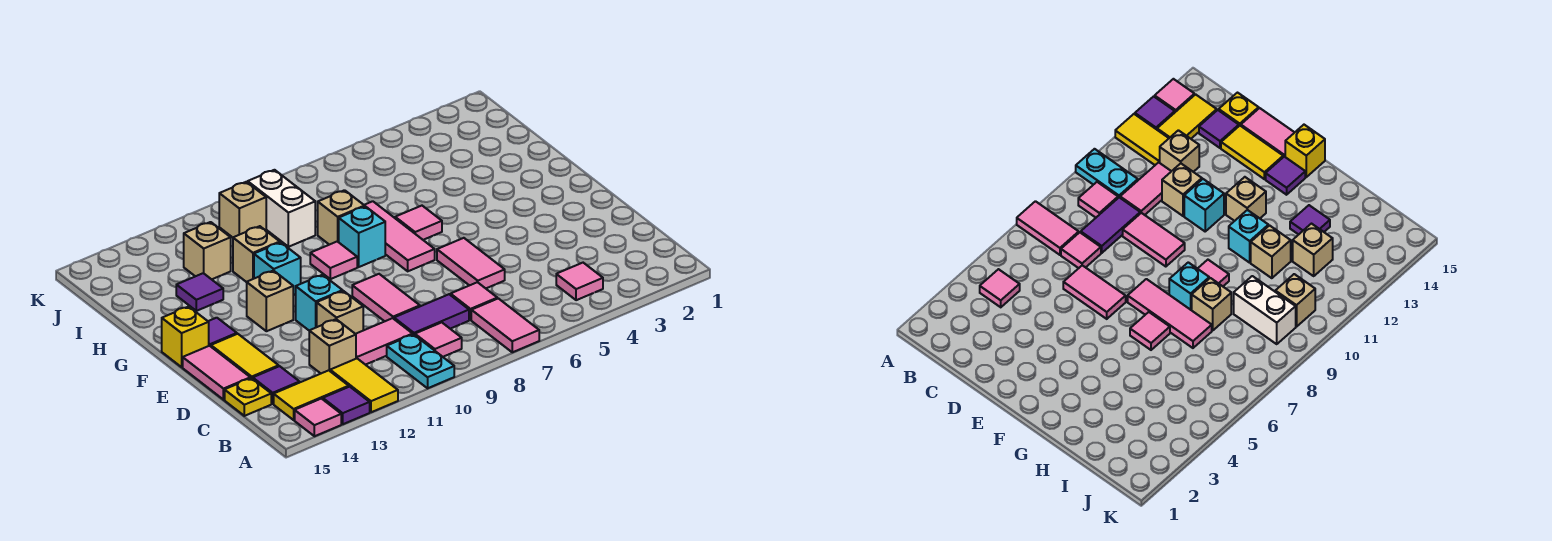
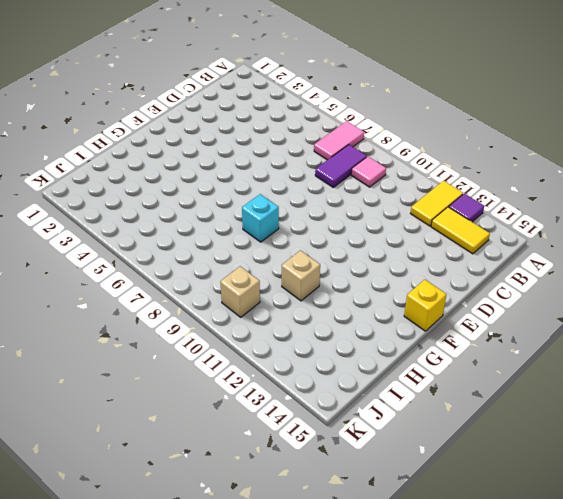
purple 1x2 tile [315,145,367,187] -> purple 1x2 tile turned to [394,294,469,335]
none -> cyan 1x2 plate [387,334,454,388]
none -> pink 1x1 tile [295,399,341,436]
none -> pink 1x1 tile [556,263,603,300]
none -> pink 1x1 tile [451,282,497,320]

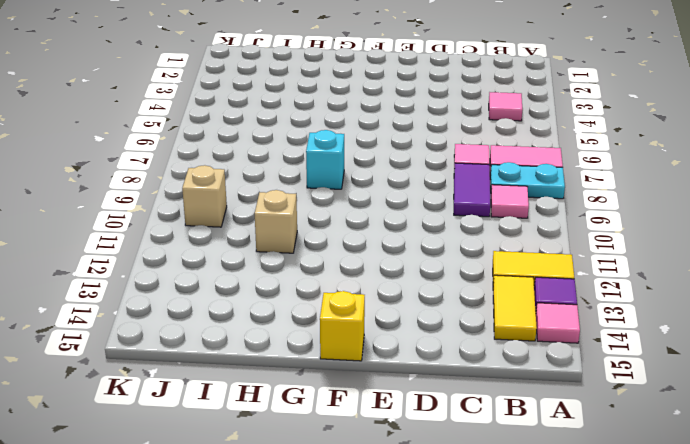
cyan 1x2 plate [490,162,565,199] -> cyan 1x2 plate moved to [387,334,454,388]
none -> pink 1x2 tile [356,318,413,365]
none -> tan 1x1 brick [309,319,356,373]
none -> purple 1x1 tile [253,366,300,404]
none -> yellow 1x1 plate [225,378,271,416]

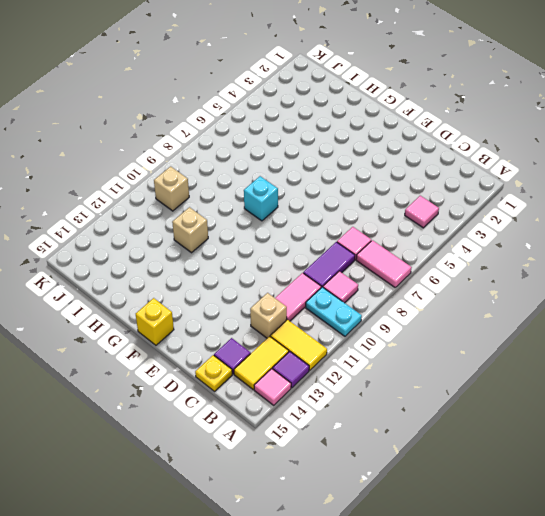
none -> pink 1x2 tile [437,238,505,288]
none -> pink 1x2 tile [352,274,420,321]
none -> tan 1x1 brick [317,291,363,334]
none -> yellow 1x2 tile [211,334,279,379]

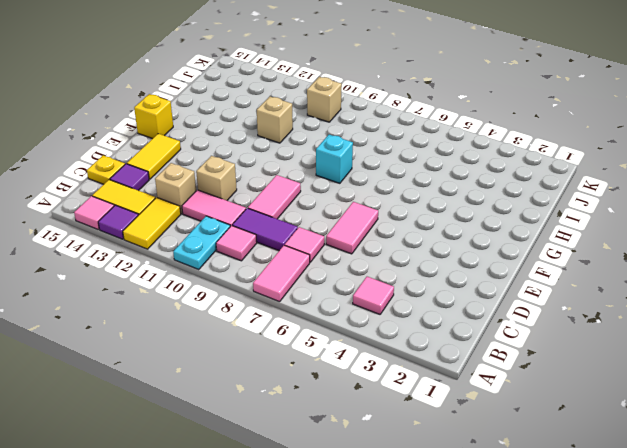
none -> pink 1x2 tile [183,346,250,400]
none -> cyan 1x1 brick [296,275,343,331]
none -> pink 1x3 tile [364,201,435,271]
none -> tan 1x1 brick [247,270,293,331]

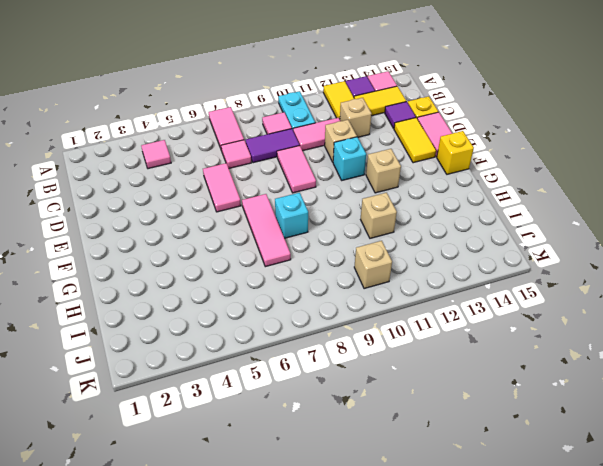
none -> purple 1x1 tile [208,318,237,346]
none -> pink 1x1 tile [395,206,442,240]
none -> pink 1x1 tile [310,241,357,279]
none -> cyan 1x1 brick [254,242,301,295]

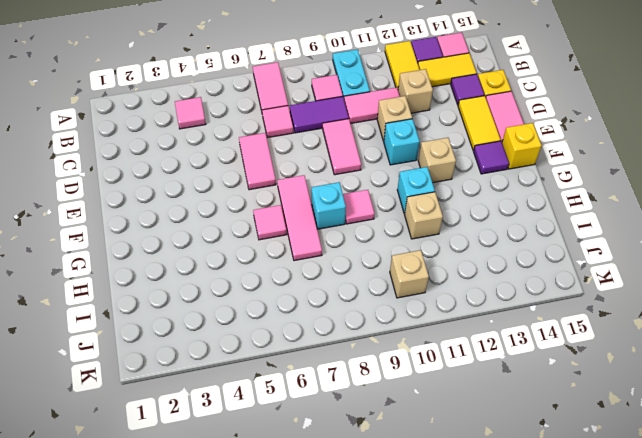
none -> tan 1x1 brick [318,190,365,245]
none -> purple 1x1 tile [176,273,223,311]
none -> white 1x2 brick [248,170,315,247]
none -> tan 1x1 brick [184,222,231,279]

